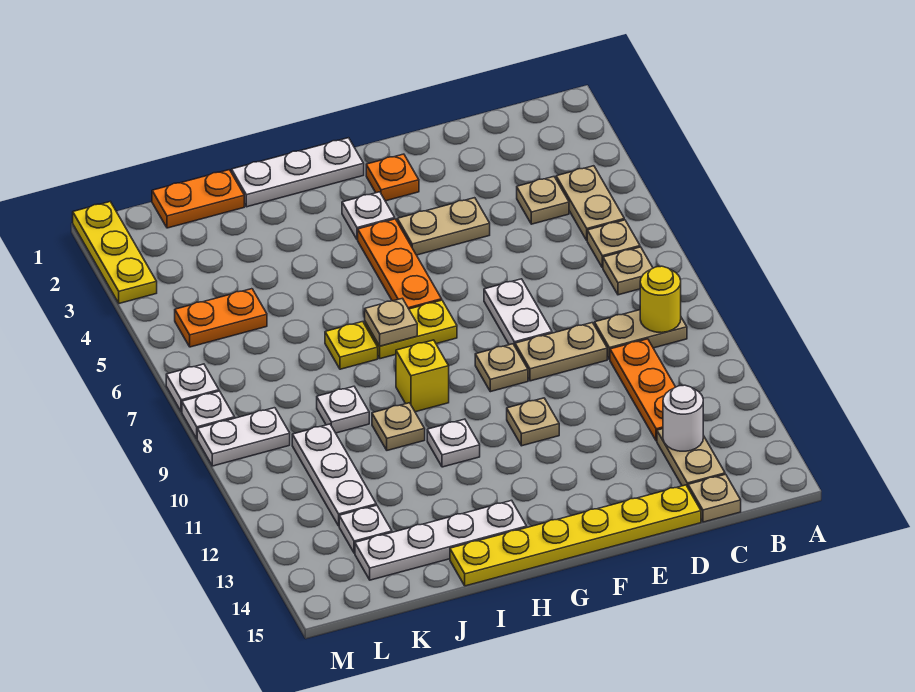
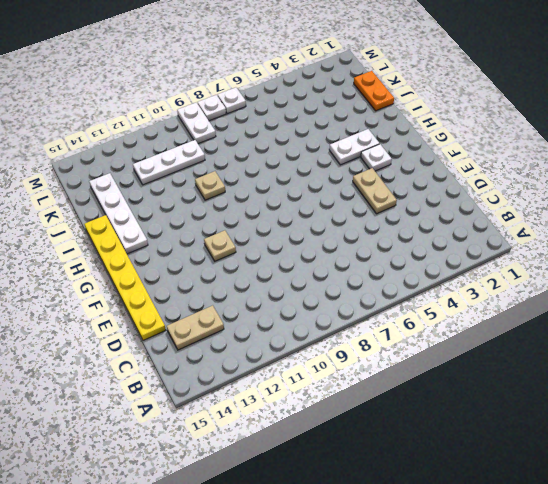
white 1x2 plate [329,129,380,165] -> white 1x2 plate moved to [484,279,552,346]
none -> tan 1x2 plate [556,166,624,240]
none -> tan 1x1 plate [587,220,640,268]
none -> tan 1x1 plate [603,247,653,295]
none -> tan 1x2 plate [595,310,687,360]

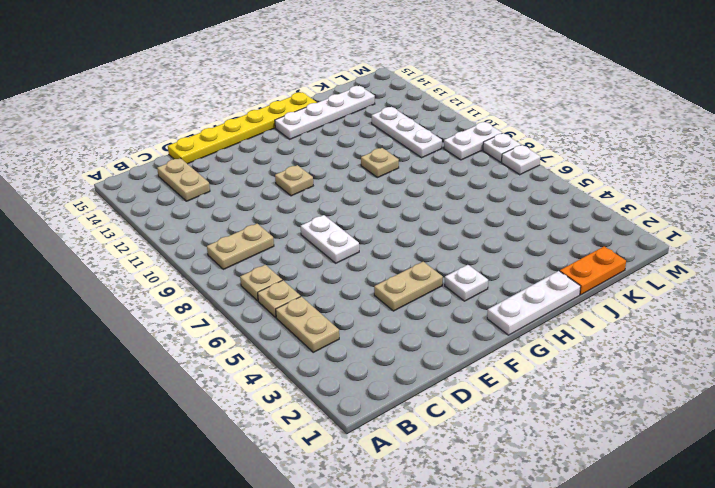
none -> tan 1x1 plate [517,177,569,224]
none -> orange 1x3 plate [610,339,675,441]
none -> tan 1x1 plate [688,474,741,522]
none -> tan 1x2 plate [515,323,607,381]

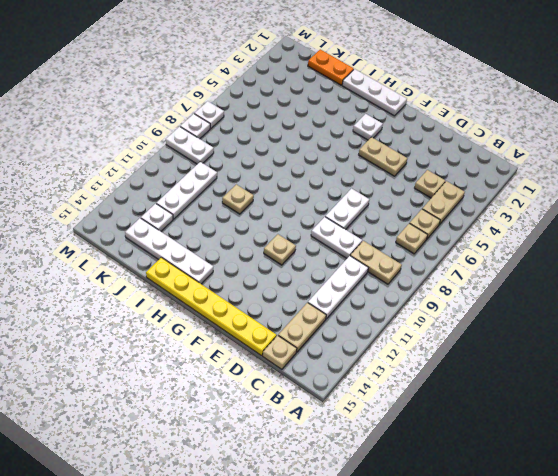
white 1x3 plate [308,256,368,319] -> orange 1x3 plate [610,339,675,441]
white 1x2 plate [311,217,362,258] -> tan 1x2 plate [515,323,607,381]
none -> orange 1x1 plate [366,154,419,201]
none -> tan 1x1 plate [475,344,528,392]
none -> orange 1x3 plate [358,219,442,309]
none -> yellow 1x2 plate [365,300,457,359]

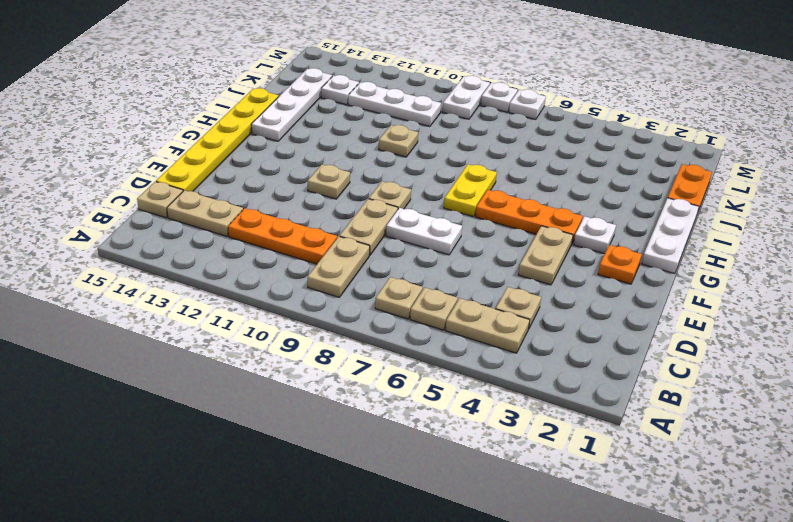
none -> yellow 1x1 brick [396,340,449,412]
none -> white 1x1 plate [427,419,480,467]
none -> yellow 1x1 plate [325,322,378,369]
none -> white 1x1 plate [317,386,369,433]

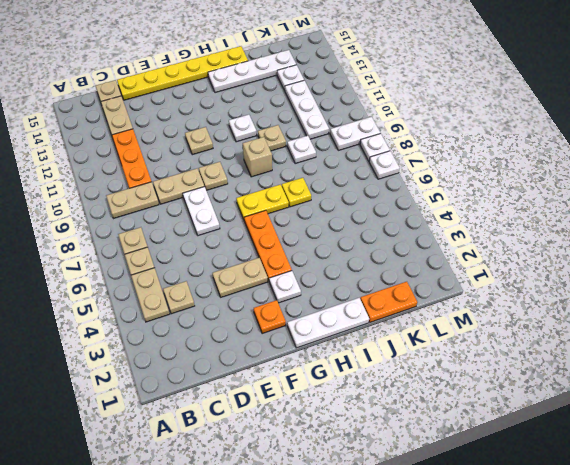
tan 1x1 brick [243,137,272,177] -> yellow 1x1 brick [396,340,449,412]
none -> orange 1x2 plate [175,289,267,347]
none -> yellow 1x3 plate [73,202,157,303]
none -> yellow 1x1 round brick [640,266,681,333]
none -> white 1x1 round brick [663,385,703,451]

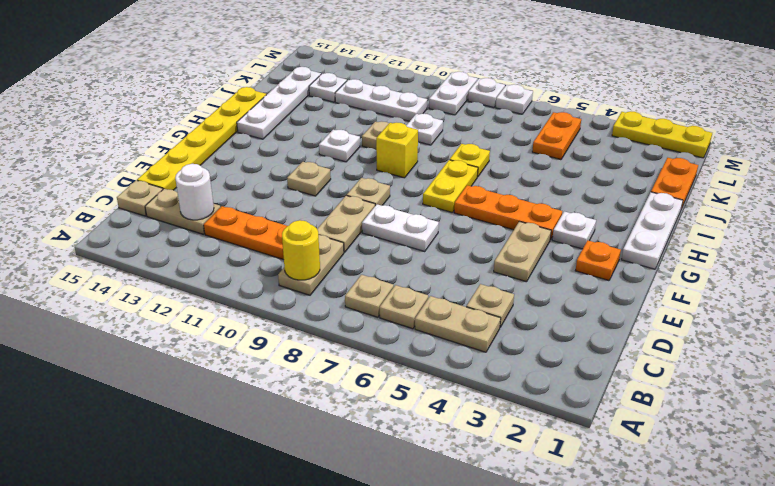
none -> tan 1x1 plate [365,298,417,346]

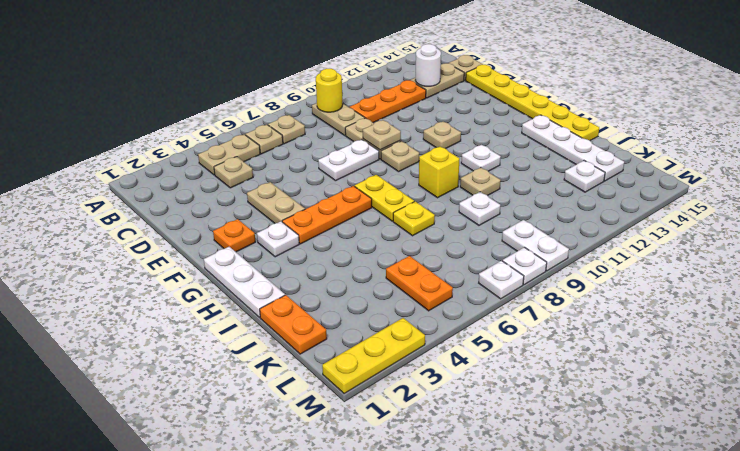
tan 1x1 plate [363,120,401,150] -> tan 1x1 plate moved to [365,298,417,346]
none -> white 1x3 plate [292,424,376,526]

